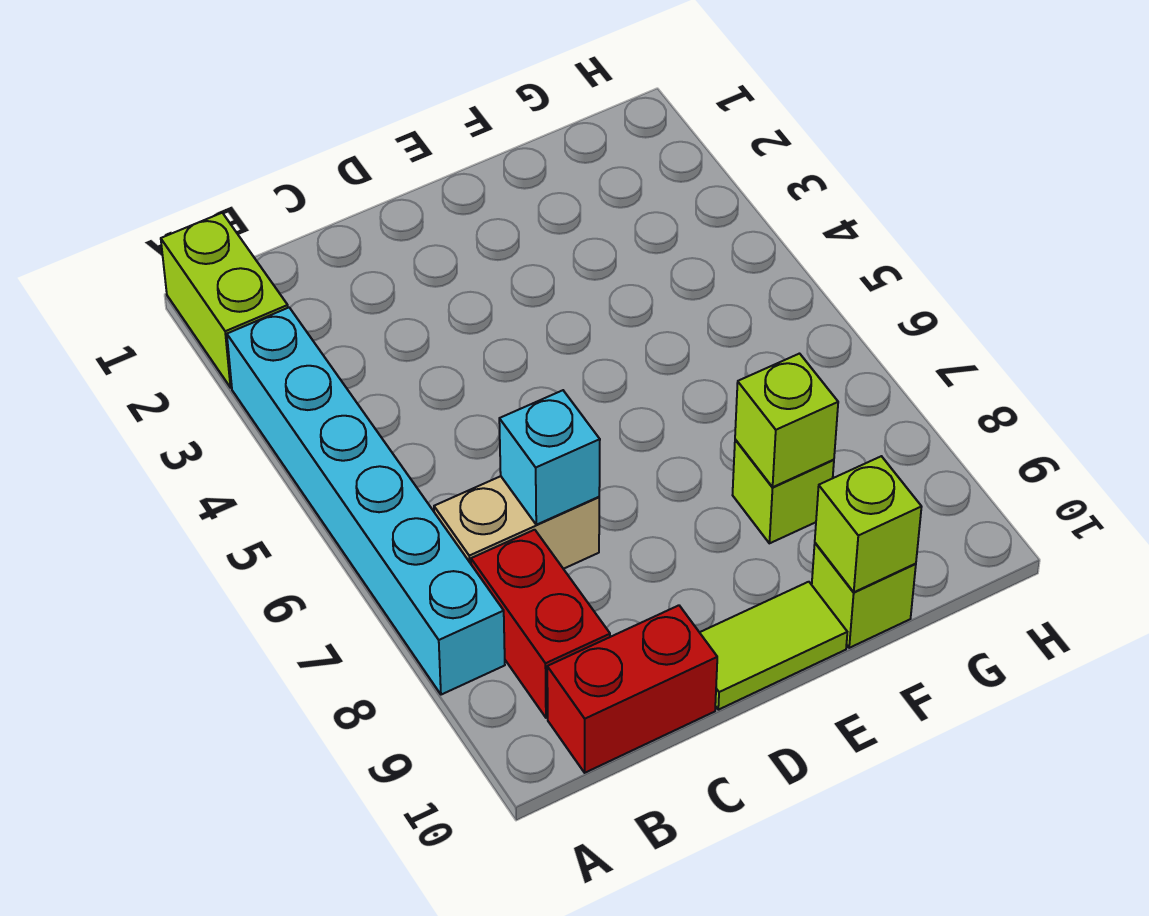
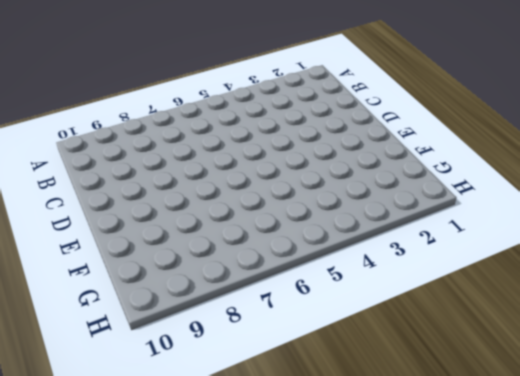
none -> lime 1x2 brick [161,213,288,388]
none -> cyan 1x6 brick [227,308,505,695]

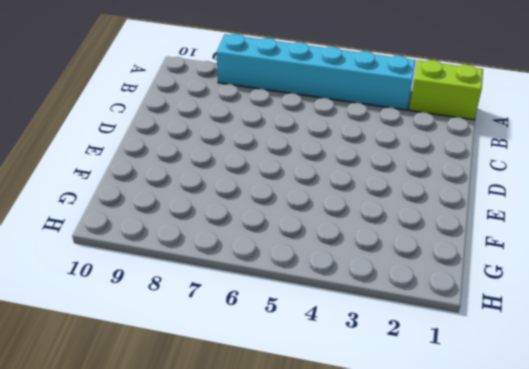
none -> tan 1x2 brick [434,476,599,569]
none -> red 1x2 brick [471,530,610,718]

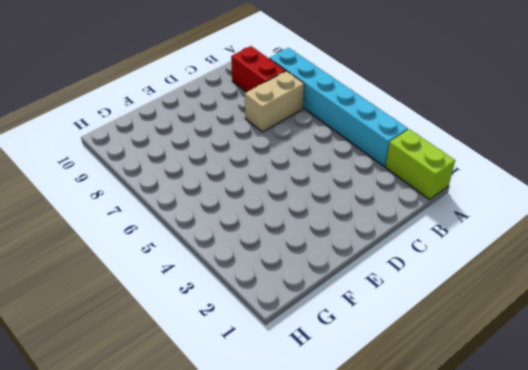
none -> red 1x2 brick [547,605,717,773]
none -> lime 1x2 tile [700,582,847,710]

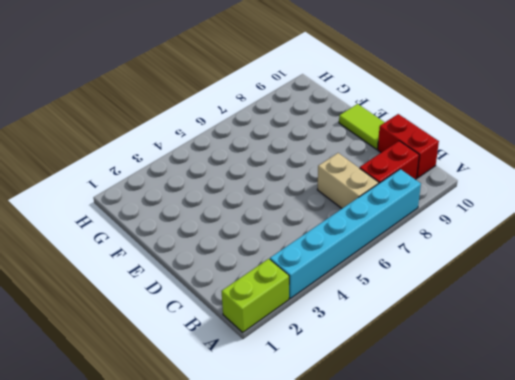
none -> lime 1x1 brick [733,440,834,543]
none -> lime 1x1 brick [812,543,916,648]

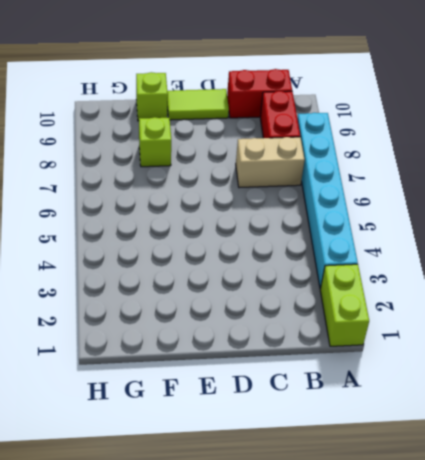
none -> cyan 1x1 brick [499,390,600,525]
none -> lime 1x1 brick [735,354,838,487]

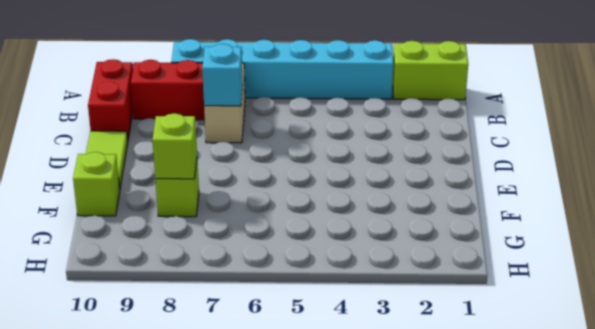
none -> lime 1x1 brick [815,456,921,592]

